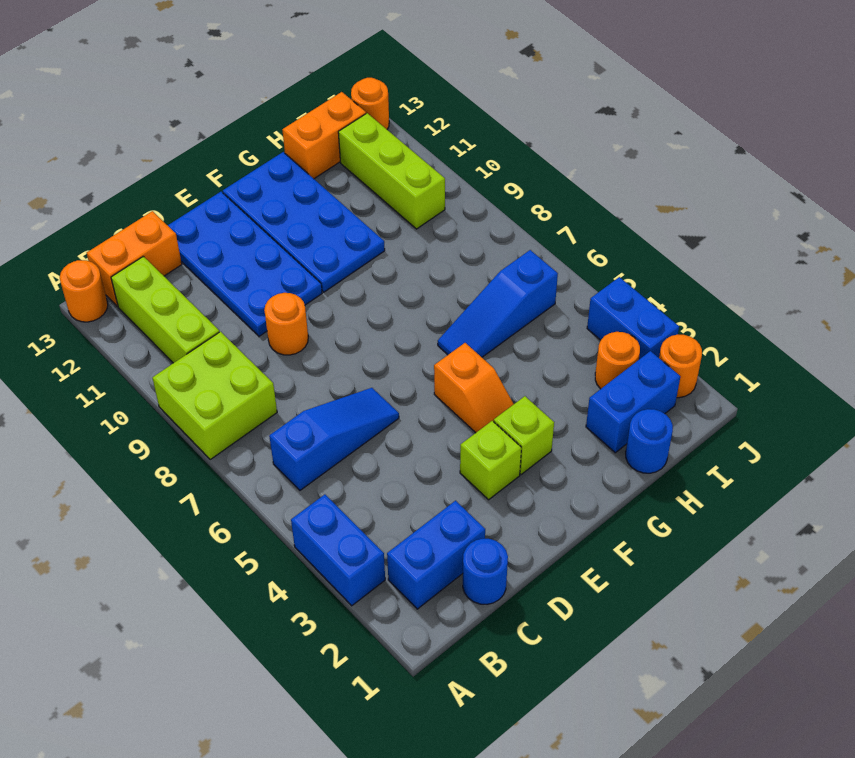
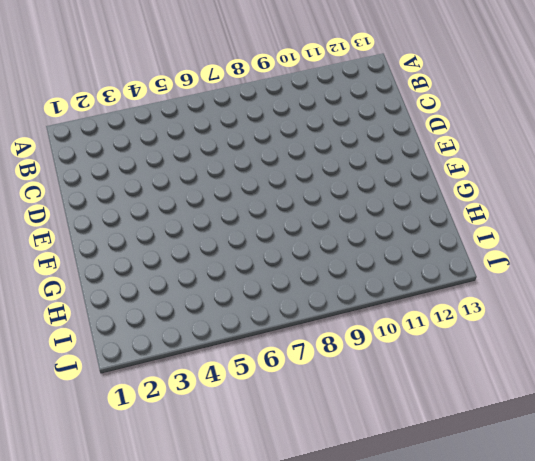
none -> blue 1x2 brick [291,495,385,606]
none -> lime 2x2 brick [152,332,277,460]
none -> orange 1x1 round brick [60,260,108,322]

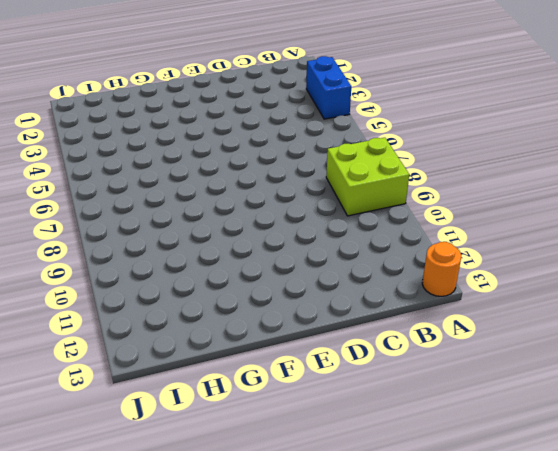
none -> blue 1x2 brick [387,501,485,609]
none -> blue 1x3 slope [269,388,399,490]
none -> lime 1x3 brick [111,256,219,363]

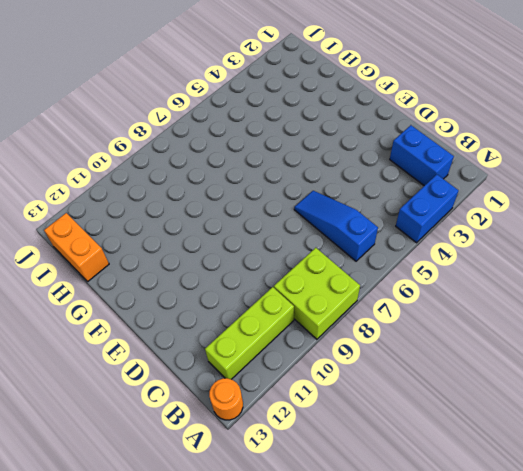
none -> orange 1x2 brick [87,211,182,306]
none -> blue 1x1 round brick [463,539,508,604]
none -> orange 1x1 round brick [264,293,308,355]

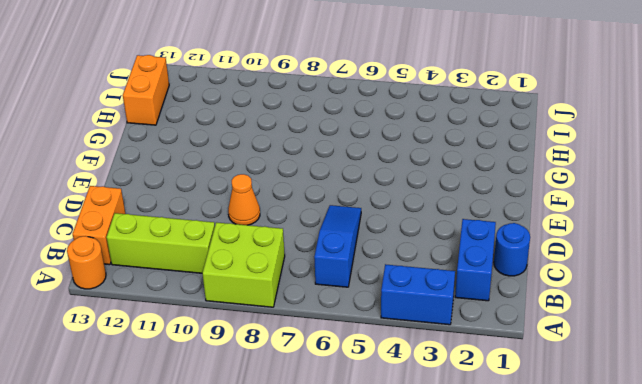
orange 1x1 cone [228,174,260,225] -> orange 1x1 round brick [264,293,308,355]
none -> blue 2x4 plate [168,192,322,336]
none -> lime 1x1 brick [460,421,521,500]
none -> lime 1x1 brick [494,396,554,475]

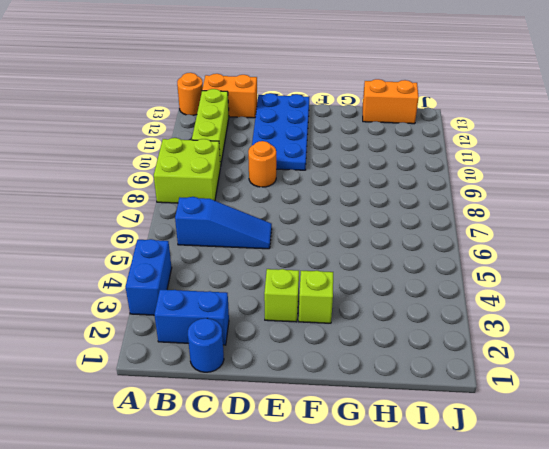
none -> orange 1x2 slope [434,343,514,433]
none -> blue 2x4 plate [223,152,385,292]
none -> blue 1x3 slope [438,250,558,357]

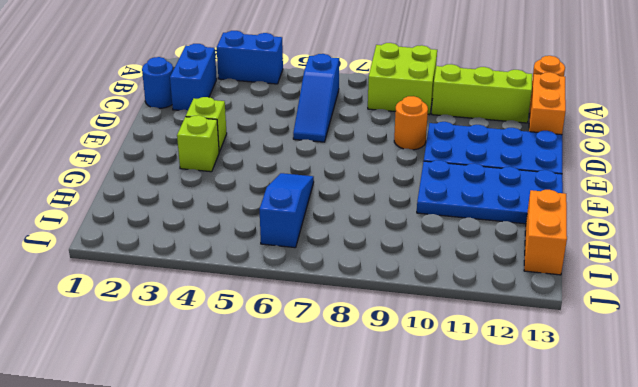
none -> orange 1x2 slope [434,343,514,433]
none -> blue 1x1 round brick [626,409,673,473]
none -> blue 1x2 brick [586,351,680,453]

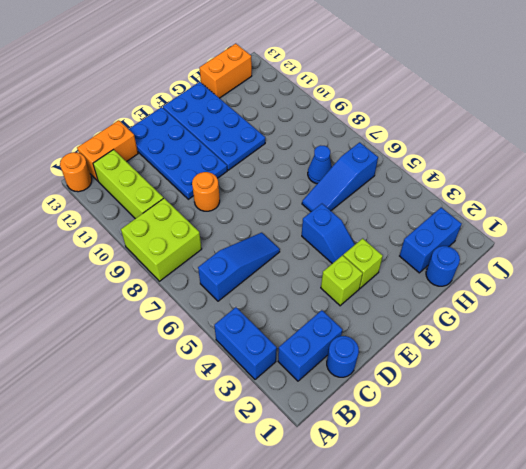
blue 1x2 slope [302,204,355,264] -> orange 1x2 slope [434,343,514,433]
blue 1x1 cone [308,145,332,184] -> none
none -> orange 1x1 round brick [595,332,640,389]
none -> lime 1x3 brick [338,113,445,229]
none -> orange 1x1 round brick [659,335,702,398]

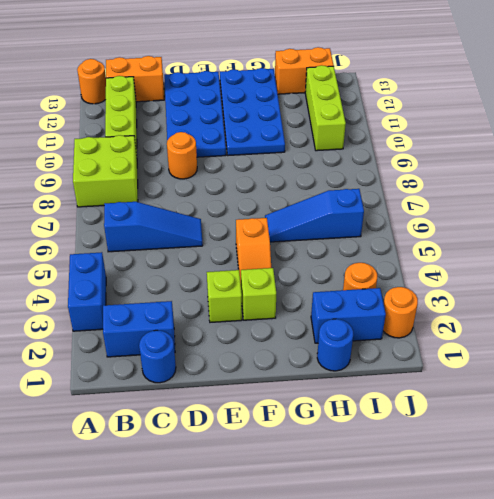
none -> blue 1x2 brick [587,277,679,359]
none -> orange 1x1 round brick [351,78,389,129]

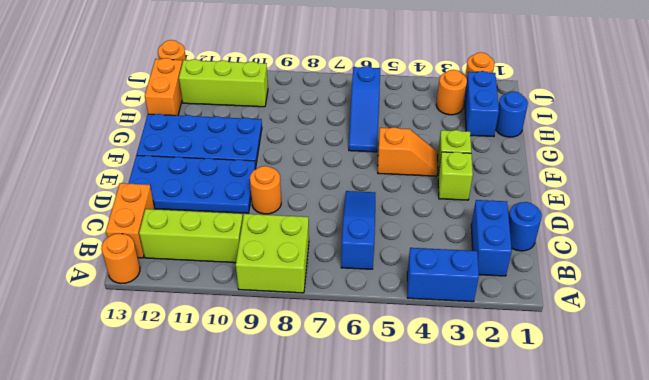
none -> blue 1x2 brick [587,277,679,359]

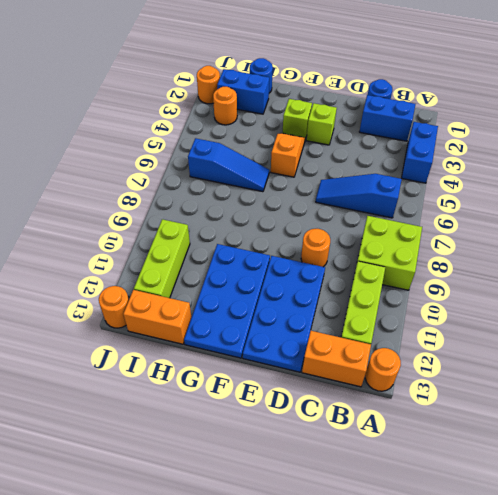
none -> blue 1x2 brick [587,277,679,359]

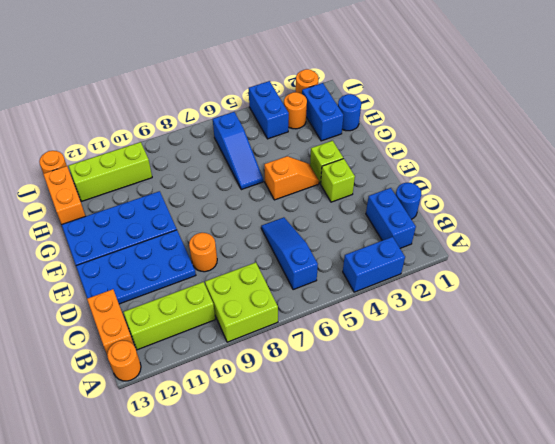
blue 1x2 brick [249,81,289,139] -> blue 1x2 brick turned to [587,277,679,359]

